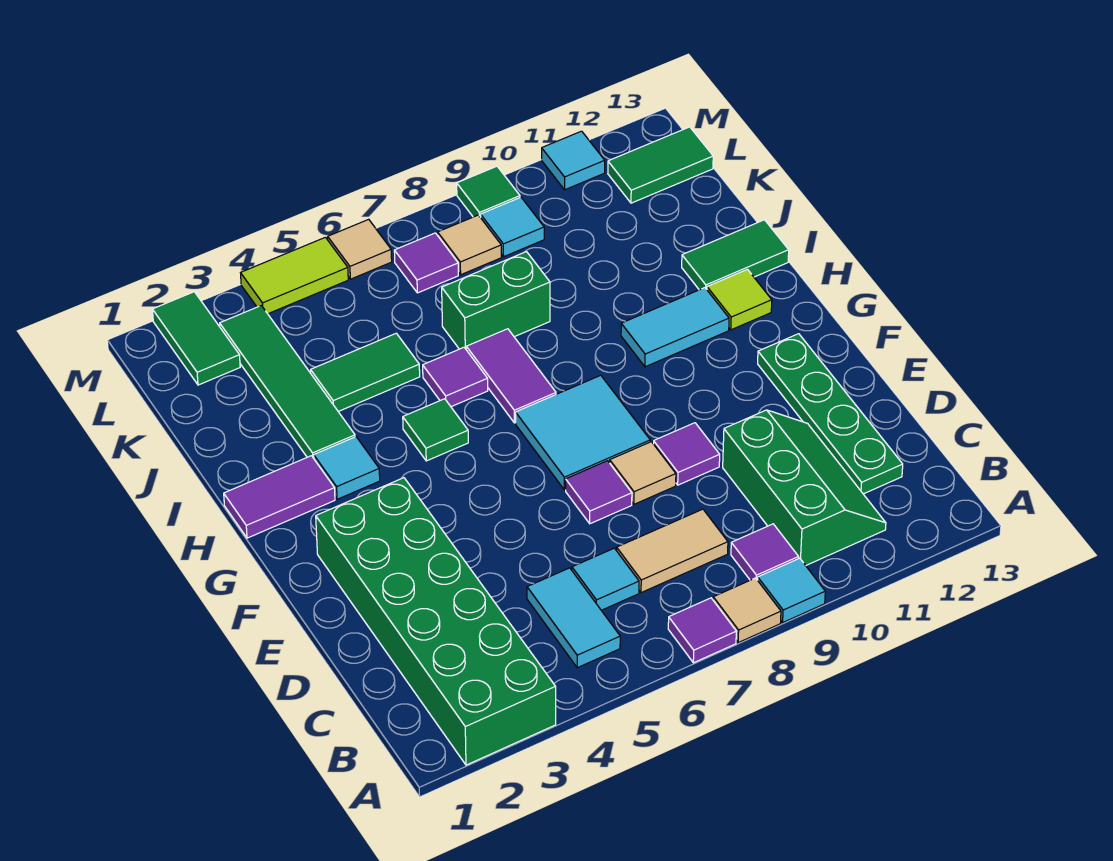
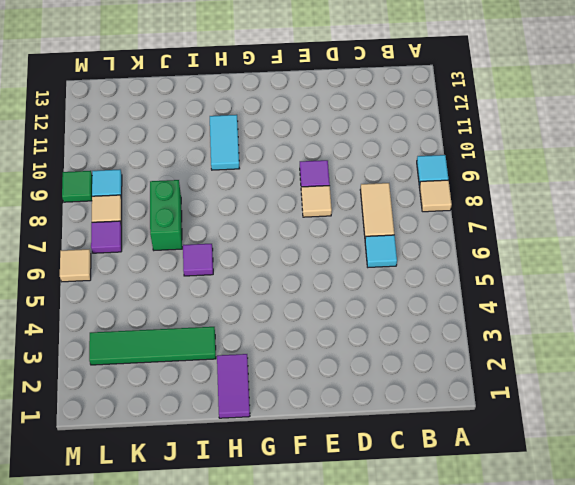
none -> green 2x6 brick [316,478,556,765]
none -> purple 1x1 tile [668,598,736,663]
none -> cyan 1x2 tile [527,568,620,668]
none -> purple 1x1 tile [731,524,799,580]

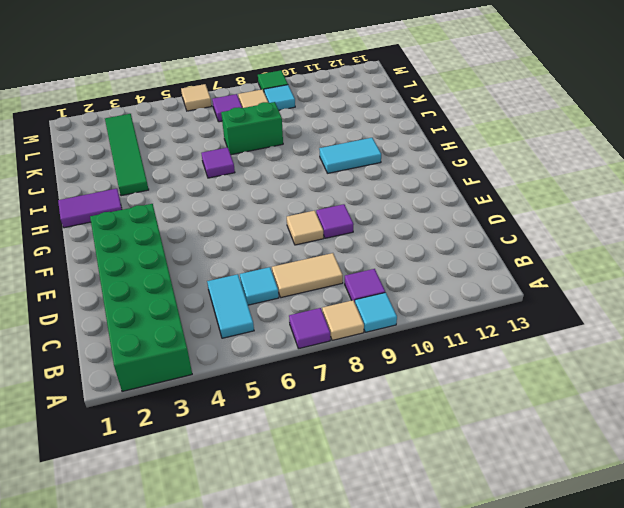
none -> green 2x3 slope [723,410,886,565]
none -> green 1x4 plate [758,334,903,494]
none -> purple 1x1 tile [566,461,632,524]
none -> cyan 2x2 tile [516,375,650,490]

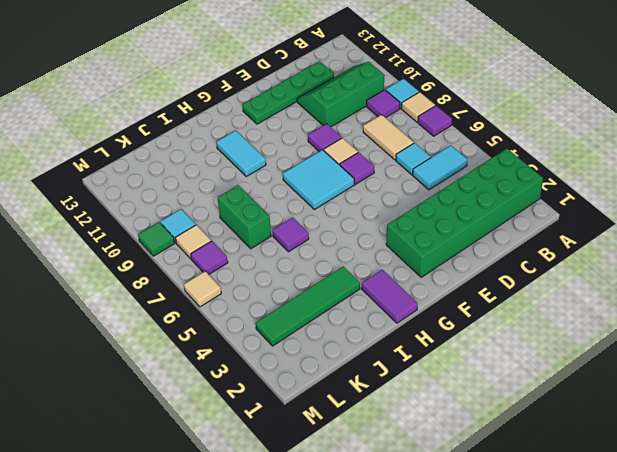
none -> cyan 1x1 tile [314,437,380,499]
none -> green 1x1 tile [403,399,468,461]
none -> purple 1x2 tile [466,329,556,423]
none -> lime 1x1 tile [707,269,772,330]

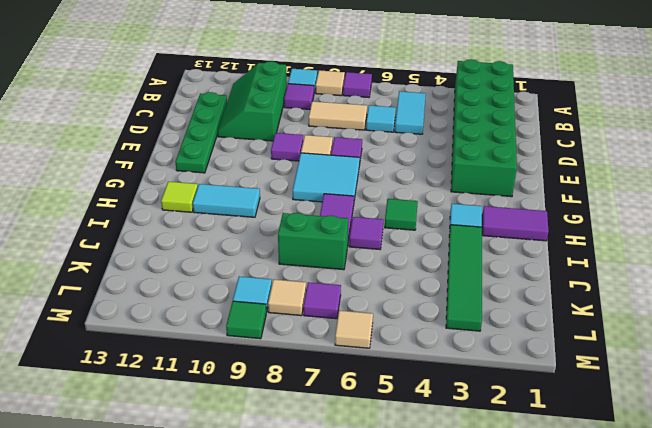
none -> green 1x2 tile [682,220,789,290]
none -> green 1x2 tile [311,333,420,412]
none -> green 1x2 tile [152,292,240,385]
none -> green 1x2 tile [608,127,713,203]

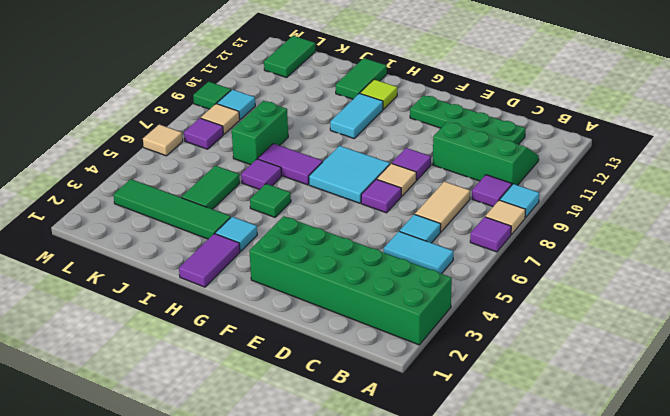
none -> green 1x2 tile [152,292,240,385]
none -> lime 1x2 tile [241,237,348,314]
none -> cyan 1x1 tile [542,131,605,190]

